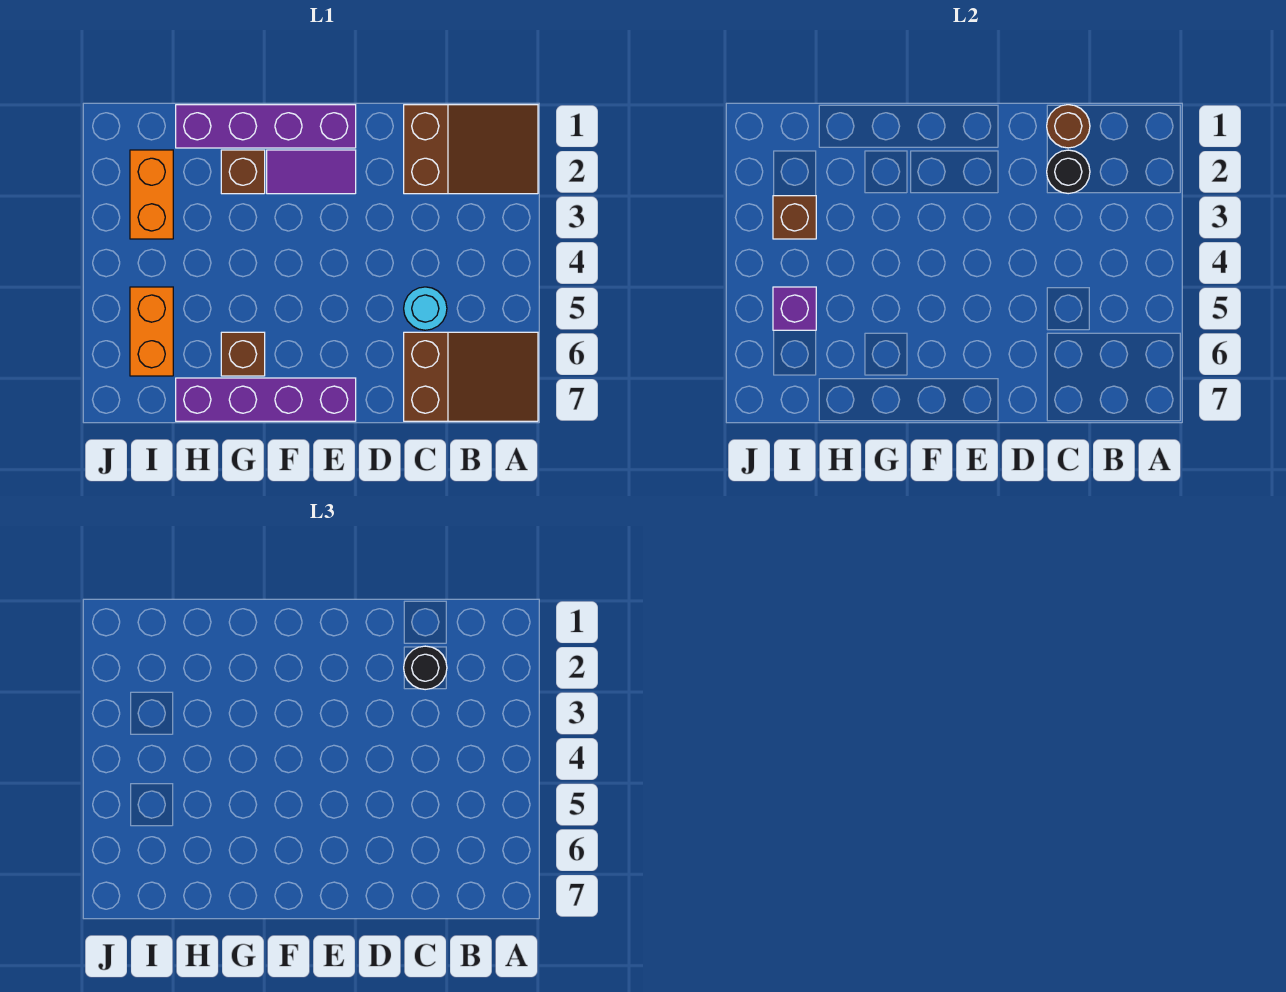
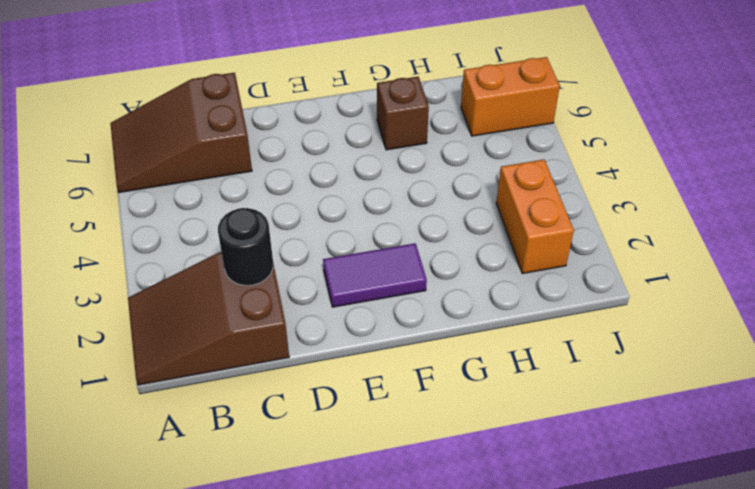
orange 1x2 brick [461,57,560,136] -> orange 1x2 brick turned to [130,287,173,376]
none -> cyan 1x1 round brick [404,287,447,330]
none -> purple 1x4 brick [176,105,356,148]
none -> purple 1x4 brick [176,378,356,421]

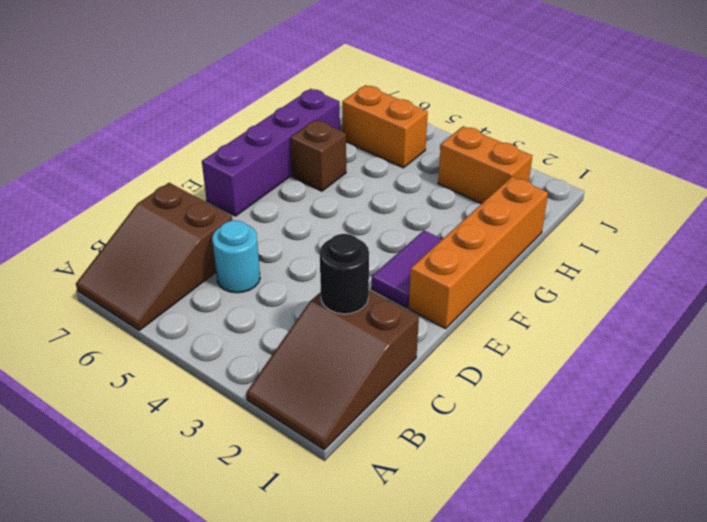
orange 1x4 brick [409,177,548,329] -> purple 1x4 brick [176,105,356,148]
none -> brown 1x1 brick [221,150,265,194]
none -> brown 1x1 round brick [1047,105,1090,148]
none -> brown 1x1 brick [773,196,816,239]

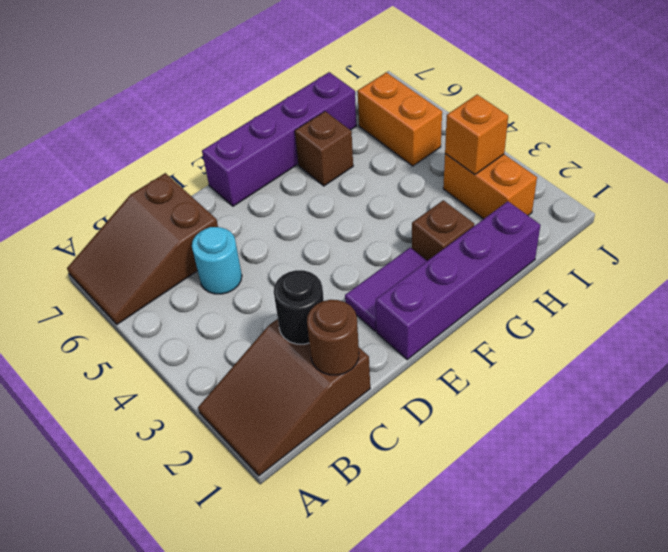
orange 1x1 brick [445,95,508,175] -> brown 1x1 brick [773,196,816,239]
none -> purple 1x1 brick [773,287,816,330]
none -> black 1x1 round brick [404,646,447,690]

